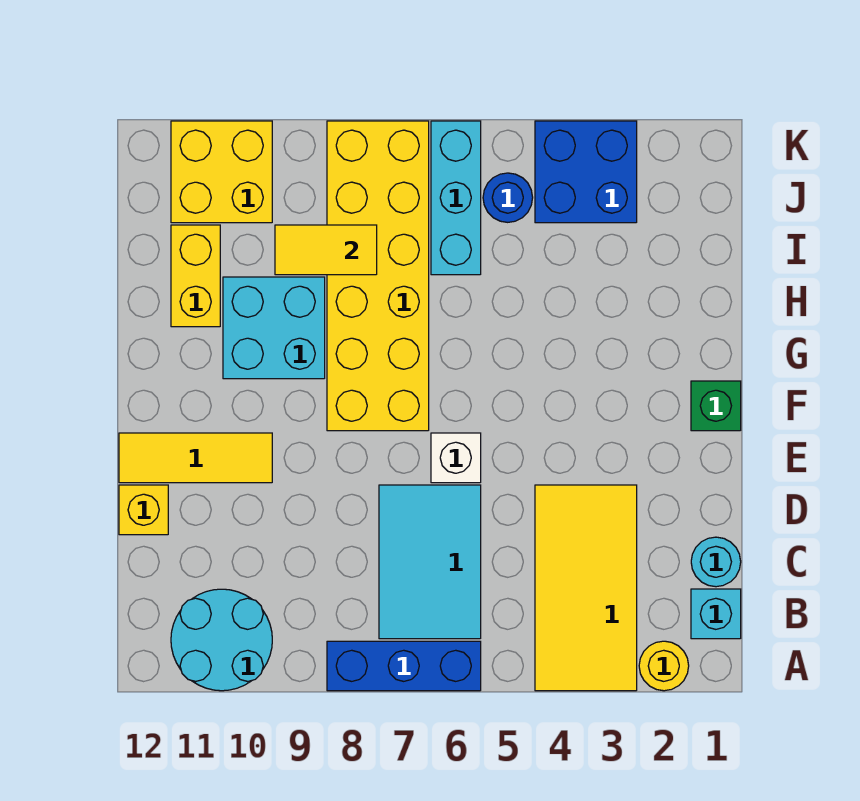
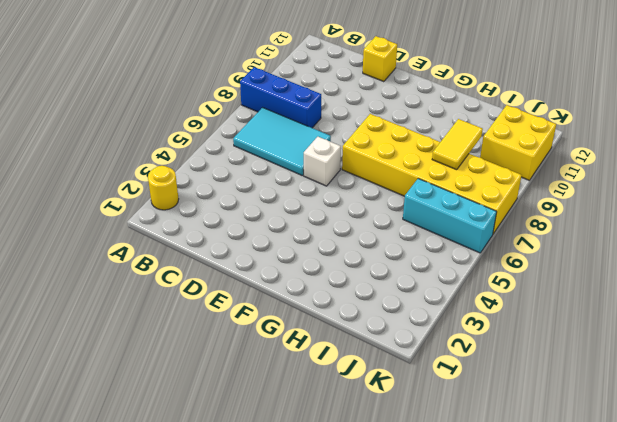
blue 1x3 brick [240,67,321,128] -> blue 1x3 brick turned to [327,641,481,691]
none -> yellow 2x4 tile [535,485,637,691]
none -> cyan 2x2 round brick [171,589,272,691]
none -> cyan 1x1 brick [691,589,741,639]

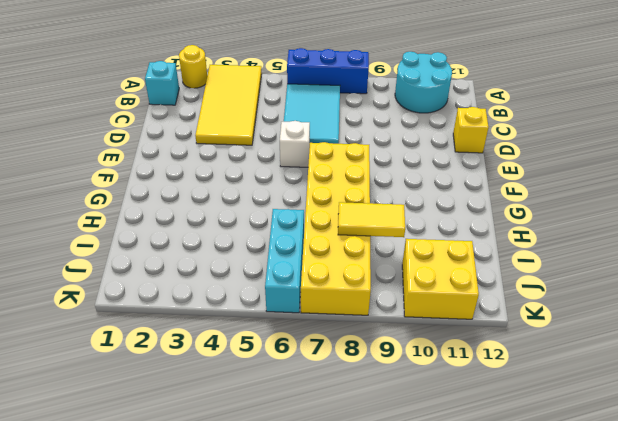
none -> cyan 1x1 round brick [691,537,741,587]
none -> yellow 1x3 tile [119,433,272,483]
none -> green 1x1 brick [691,381,741,431]

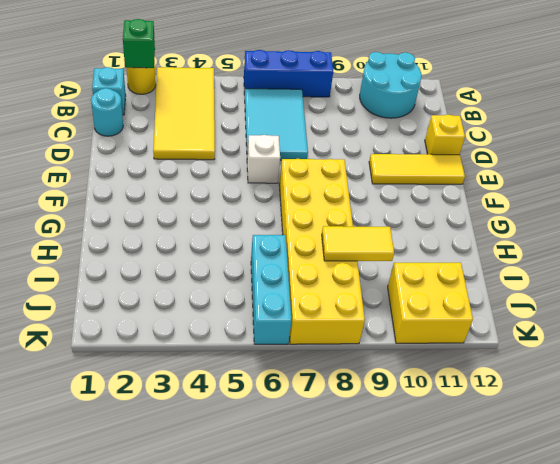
green 1x1 brick [123,19,155,68] -> green 1x1 brick moved to [691,381,741,431]
none -> cyan 2x2 brick [223,277,325,379]
none -> yellow 1x2 brick [171,225,220,327]
none -> blue 2x2 brick [535,121,637,223]

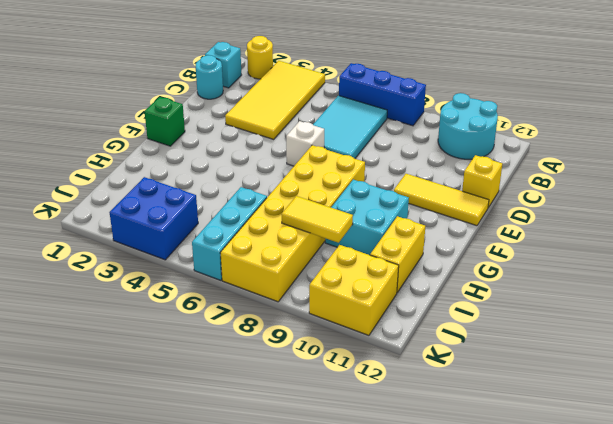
none -> blue 1x1 round brick [483,173,533,222]

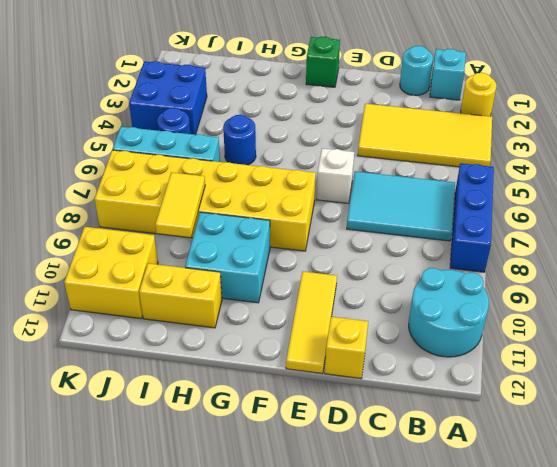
blue 1x1 round brick [223,115,256,165] -> none

